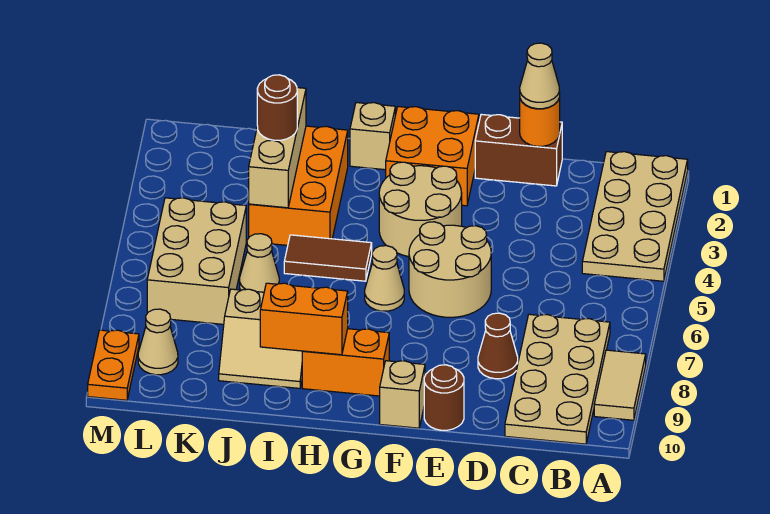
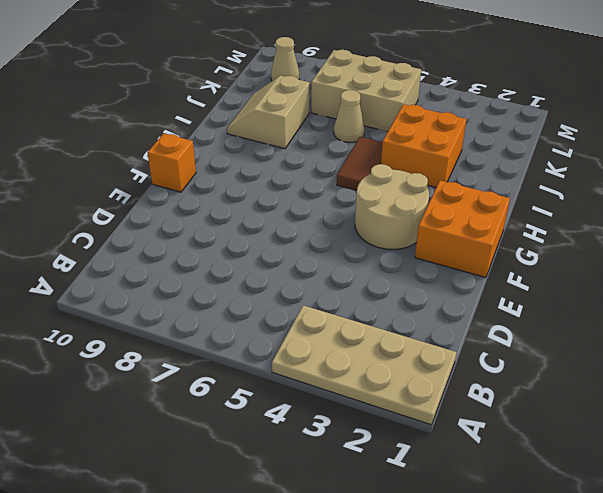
orange 1x1 brick [148,133,196,192] -> tan 1x1 brick [380,361,425,428]
orange 2x2 brick [381,104,466,187] -> orange 2x3 brick [249,126,348,245]
none -> tan 1x2 tile [594,350,646,420]
none -> tan 2x4 plate [505,314,610,444]
none -> brown 1x2 brick [475,114,562,186]

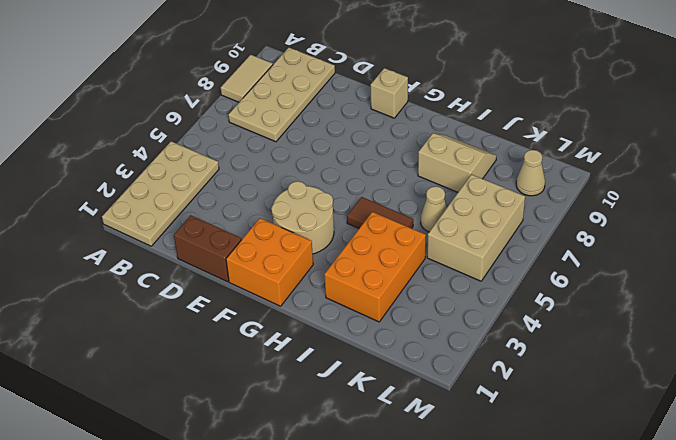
none -> brown 1x1 cone [478,313,518,379]
none -> tan 2x2 round brick [409,222,491,317]
none -> brown 1x1 round brick [424,365,464,430]

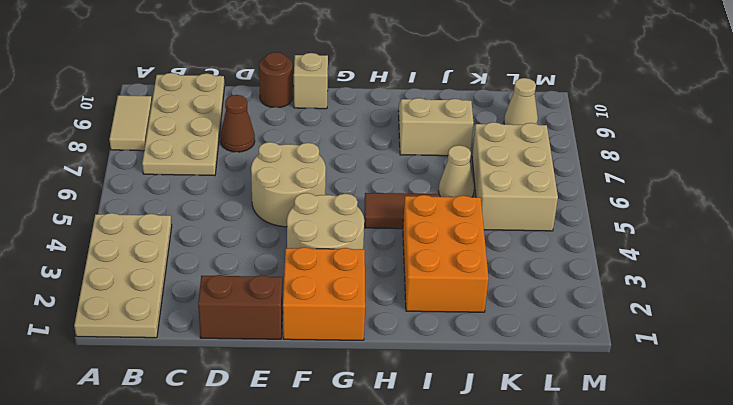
none -> tan 1x1 cone [365,246,404,311]
none -> orange 1x2 brick [302,329,389,396]
none -> tan 1x1 brick [350,103,395,170]

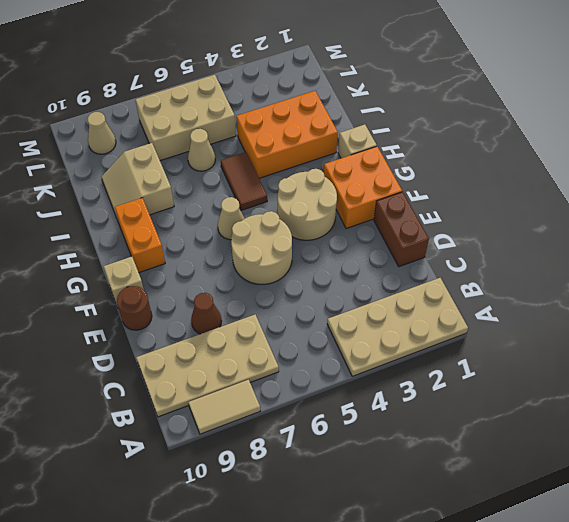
none -> orange 1x2 plate [88,330,139,400]
none -> orange 1x1 round brick [520,98,560,146]
none -> orange 1x2 brick [260,283,348,355]

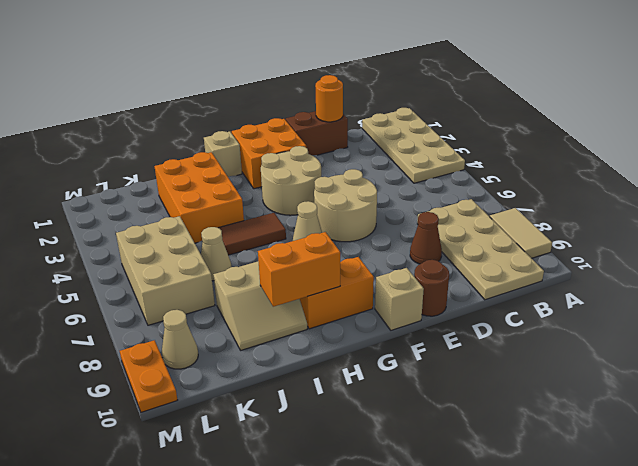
none -> tan 1x3 brick [249,88,306,208]
none -> tan 1x1 cone [520,43,560,109]
none -> brown 1x1 round brick [257,75,297,140]

